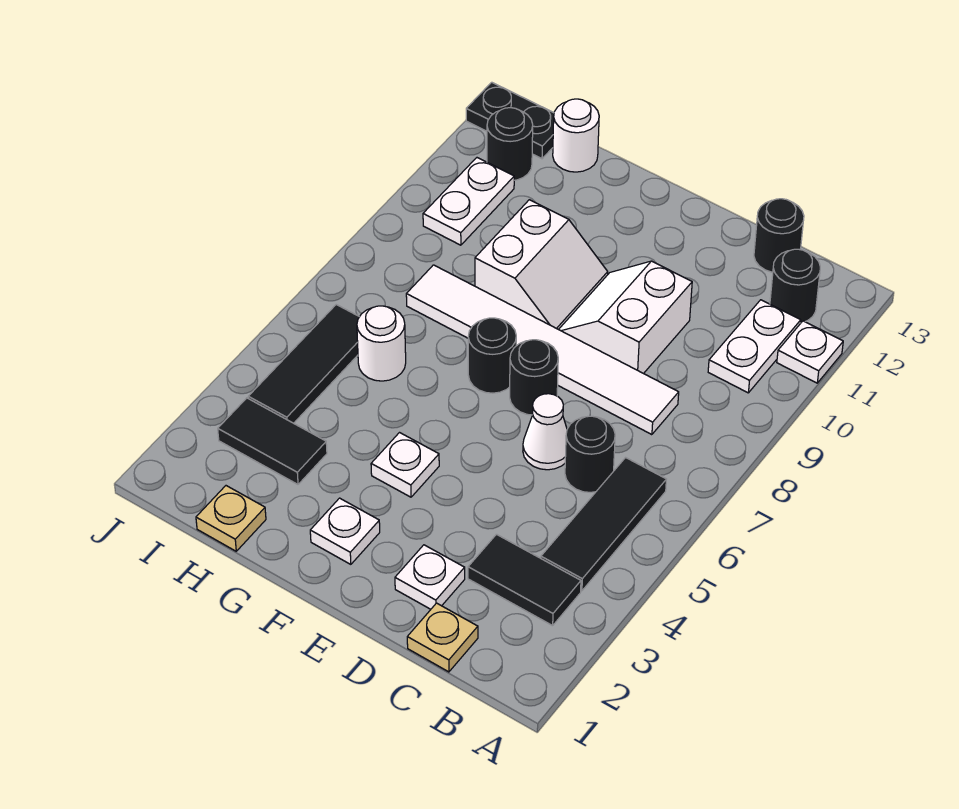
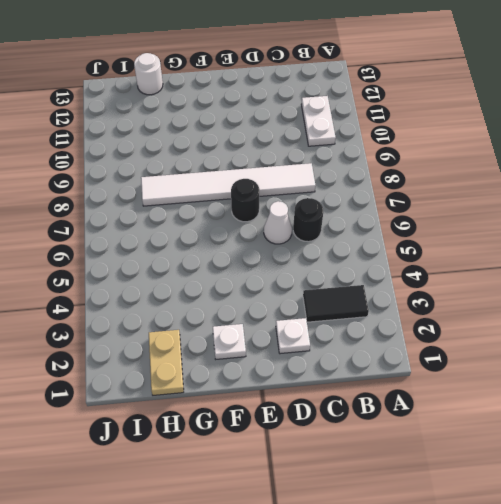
tan 1x2 plate [149,330,184,395] -> tan 1x1 plate [196,486,266,551]
none -> white 1x1 plate [777,321,843,383]
none -> black 1x3 tile [541,458,666,591]
none -> black 1x1 round brick [770,249,820,322]

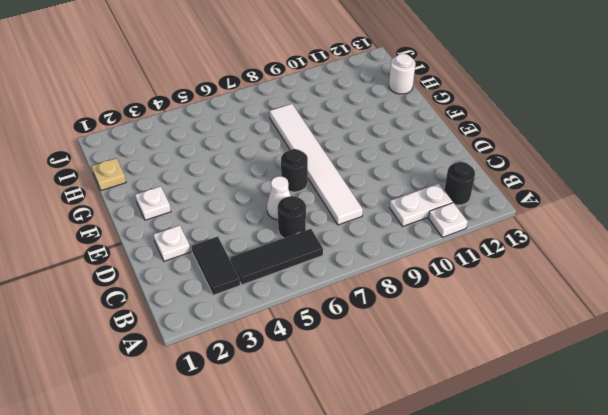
none -> tan 1x1 plate [407,603,478,672]
none -> black 1x1 round brick [754,199,804,272]
none -> white 2x2 slope [559,261,692,374]

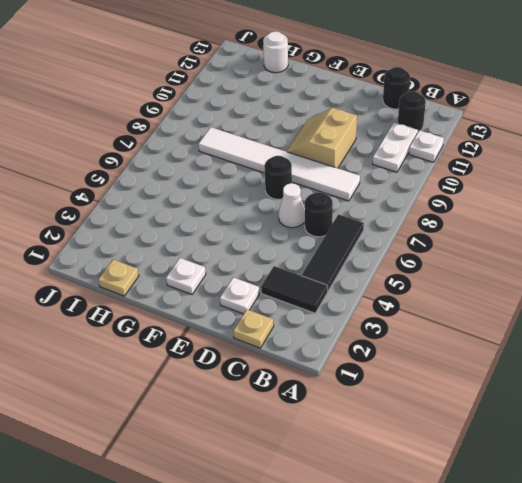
tan 2x2 slope [286,108,357,168] -> white 2x2 slope [559,261,692,374]
none -> white 1x1 plate [371,433,439,497]
none -> black 1x1 round brick [468,318,516,393]
none -> white 2x2 slope [475,200,608,330]

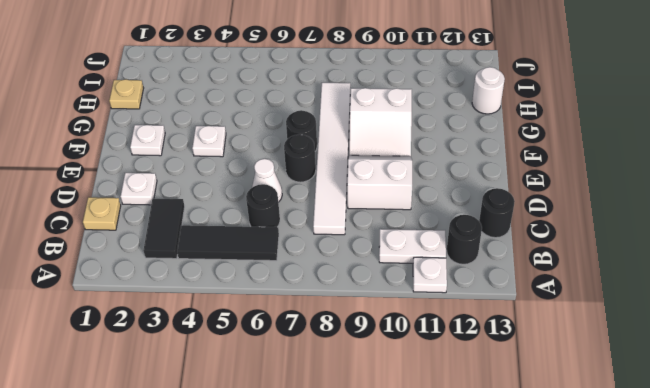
none -> black 1x2 tile [218,398,327,484]
none -> white 1x1 round brick [357,306,406,381]
none -> black 1x3 tile [248,305,359,423]

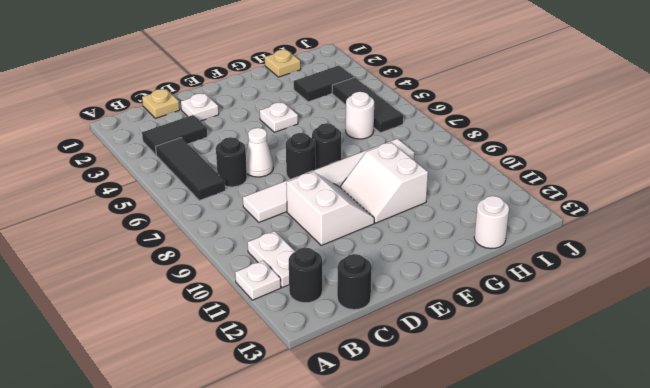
none -> white 1x1 plate [310,498,380,564]
none -> white 1x2 plate [423,158,514,245]
none -> black 1x1 round brick [487,108,533,180]

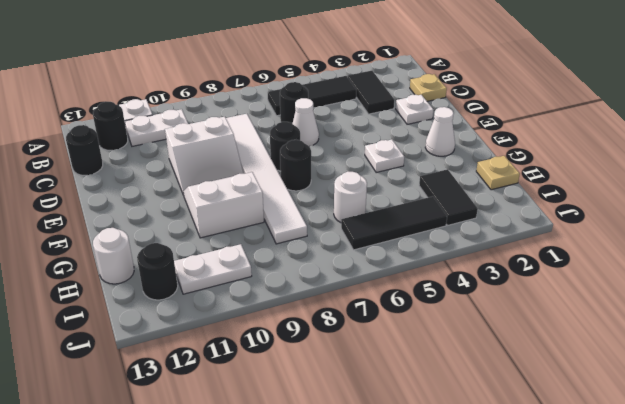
white 1x1 cone [425,107,455,156] -> white 1x1 plate [310,498,380,564]
none -> black 1x2 plate [466,82,554,159]

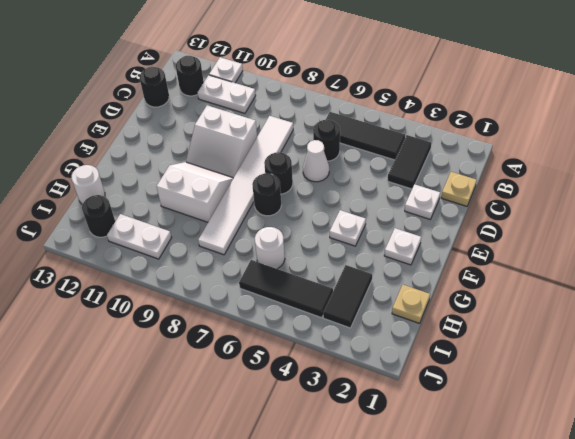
none -> black 1x2 plate [466,82,554,159]

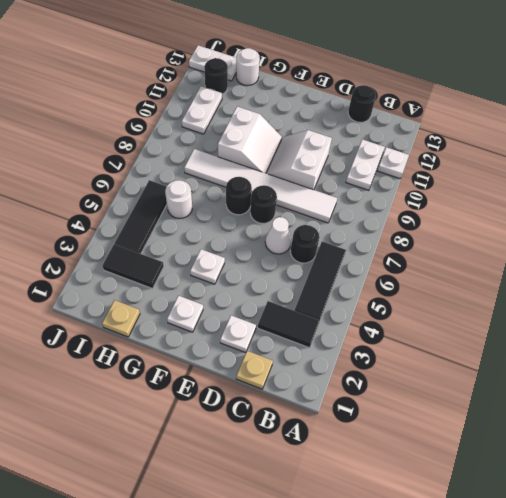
white 1x2 plate [189,45,236,81] -> black 1x2 plate [466,82,554,159]
none -> black 1x1 round brick [770,249,820,322]

